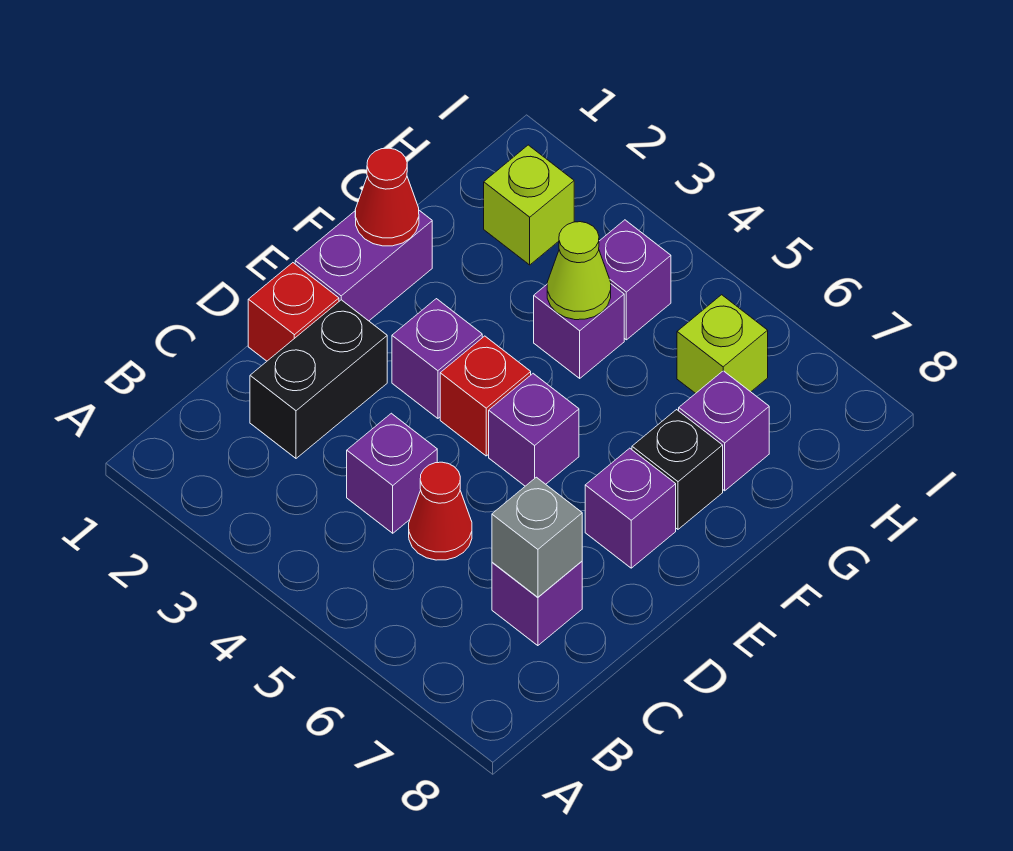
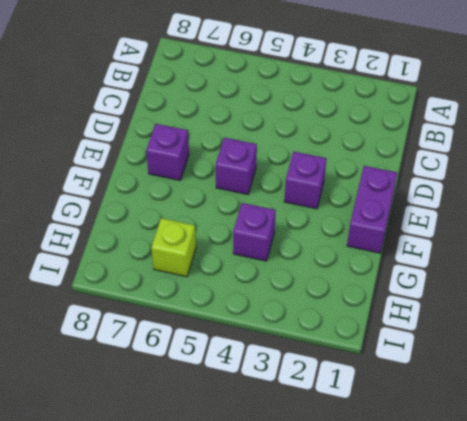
none -> black 1x2 brick [250,300,387,458]
none -> purple 1x1 brick [347,413,437,533]
none -> red 1x1 cone [409,462,472,560]

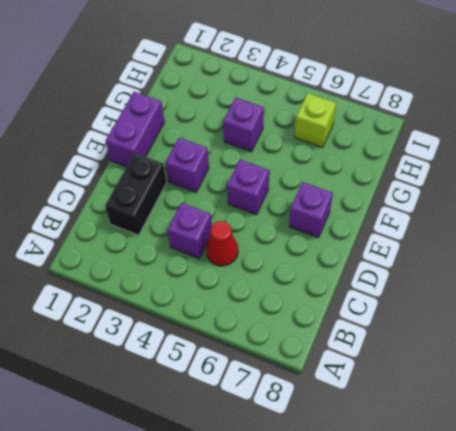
none -> purple 1x1 brick [492,561,582,646]
none -> red 1x1 brick [248,263,339,361]
none -> red 1x1 brick [440,336,531,456]

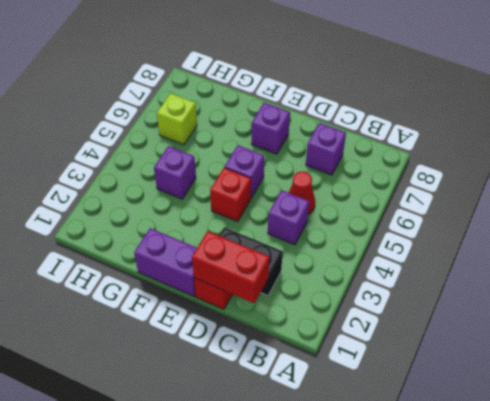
red 1x2 brick [192,231,269,303] -> none
none -> purple 1x1 brick [392,299,482,418]
none -> black 1x1 brick [632,410,723,529]
none -> purple 1x1 brick [679,371,769,491]

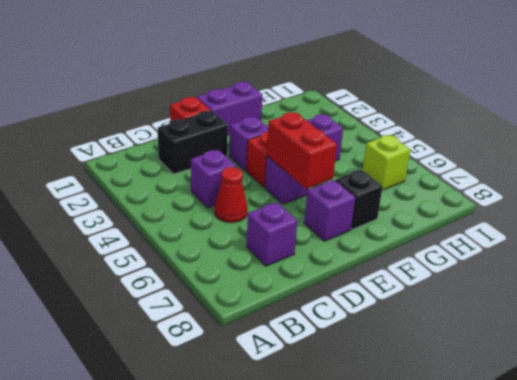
red 1x2 brick [267,112,337,189] -> none
none -> purple 1x1 brick [679,371,769,491]
none -> lime 1x1 brick [484,145,574,265]
none -> purple 1x1 brick [599,220,671,340]

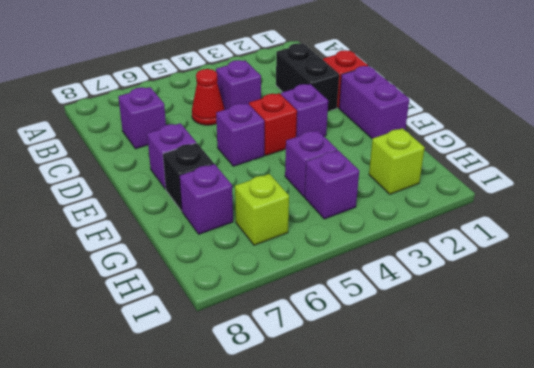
none -> grey 1x1 brick [492,477,582,597]
none -> red 1x1 cone [355,148,419,246]
none -> lime 1x1 cone [547,222,611,320]

